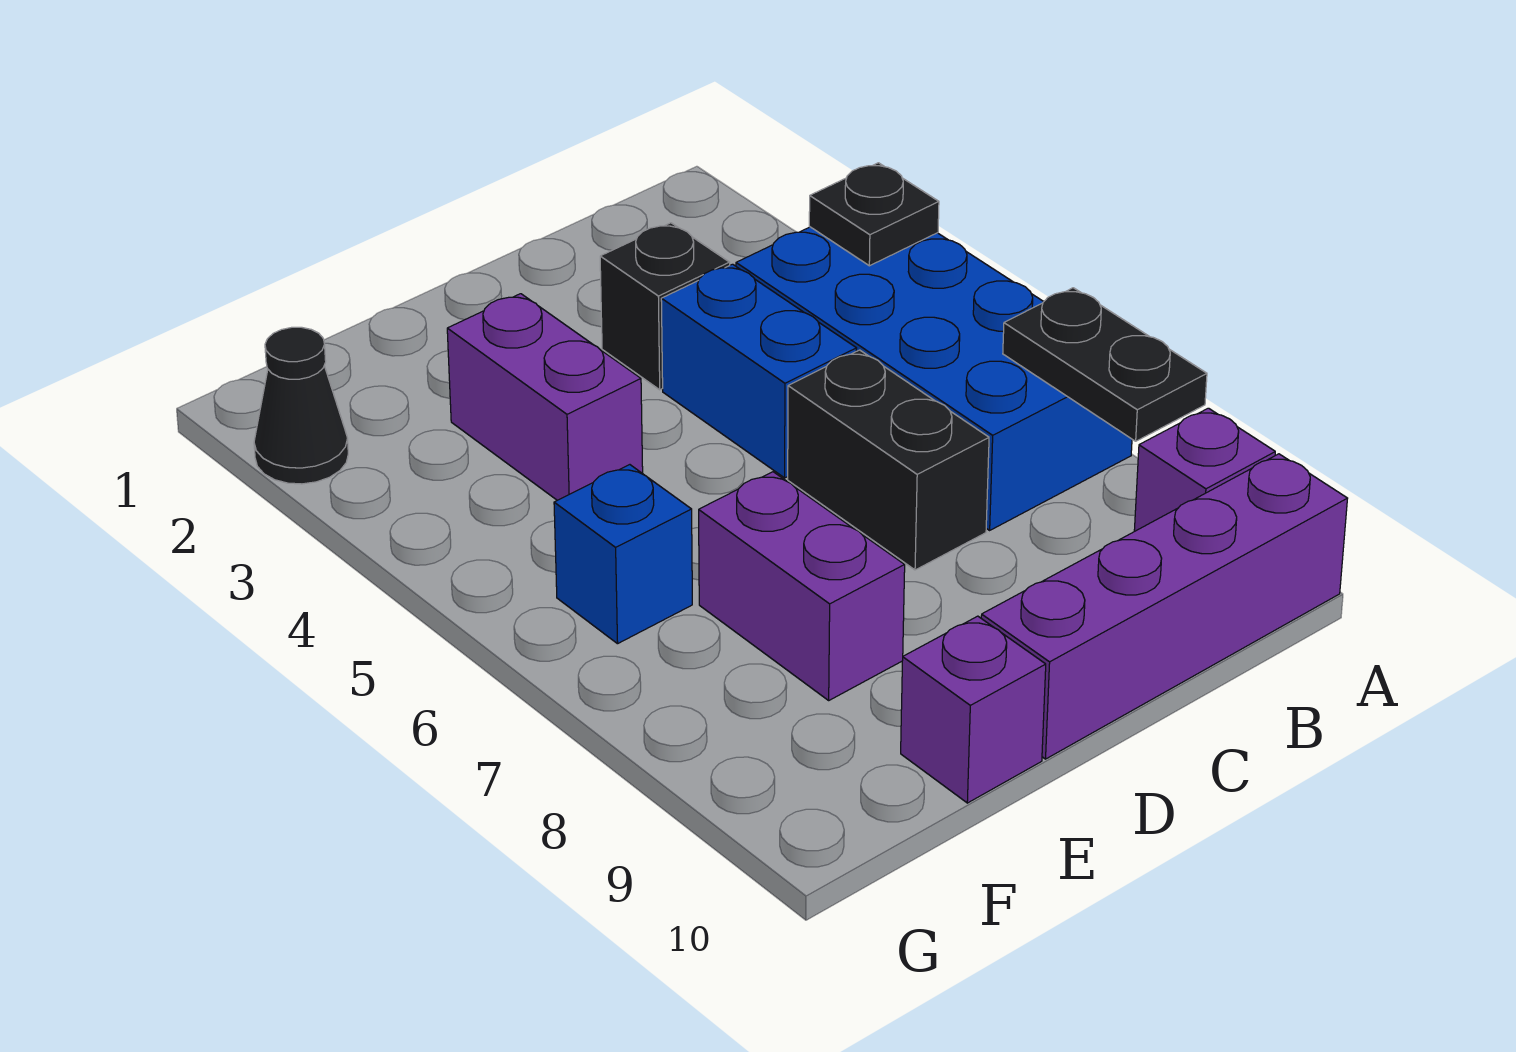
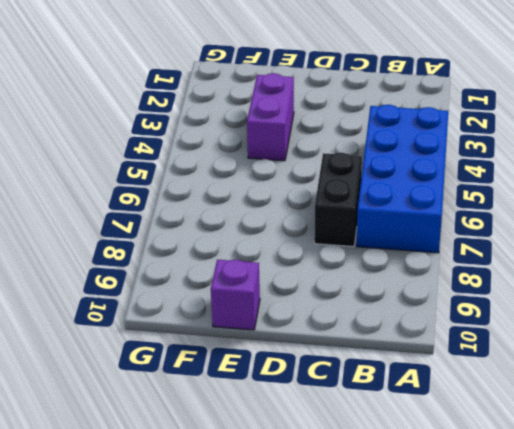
none -> purple 1x1 brick [1134,408,1275,531]
none -> purple 1x4 brick [981,454,1348,759]
none -> black 1x1 brick [600,223,730,390]

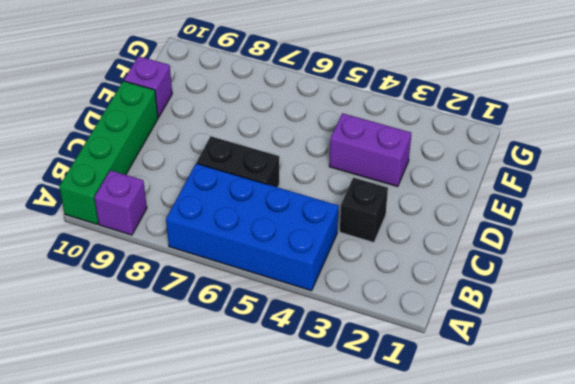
green 1x4 brick [59,81,158,224] -> purple 1x4 brick [981,454,1348,759]
none -> blue 1x2 brick [661,264,856,478]
none -> purple 1x2 brick [699,472,905,700]
none -> blue 1x1 brick [554,465,692,644]

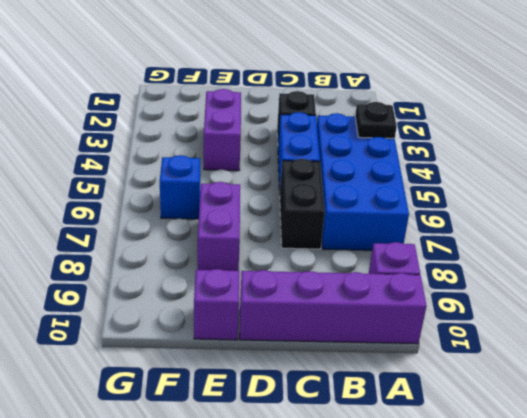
none -> black 1x1 cone [254,327,348,484]
none -> black 1x2 plate [1003,288,1207,441]

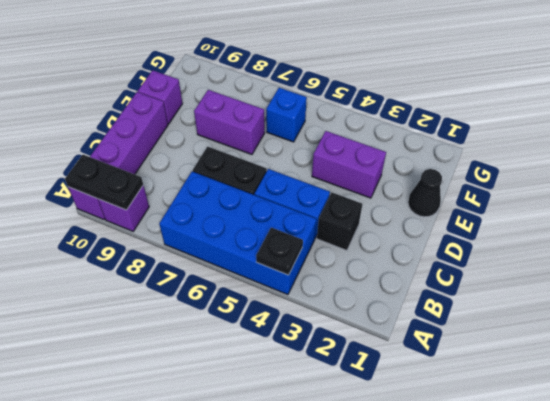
black 1x2 plate [65,155,143,210] -> black 1x2 plate moved to [1003,288,1207,441]
black 1x1 cone [408,169,442,217] -> black 1x1 cone moved to [254,327,348,484]

